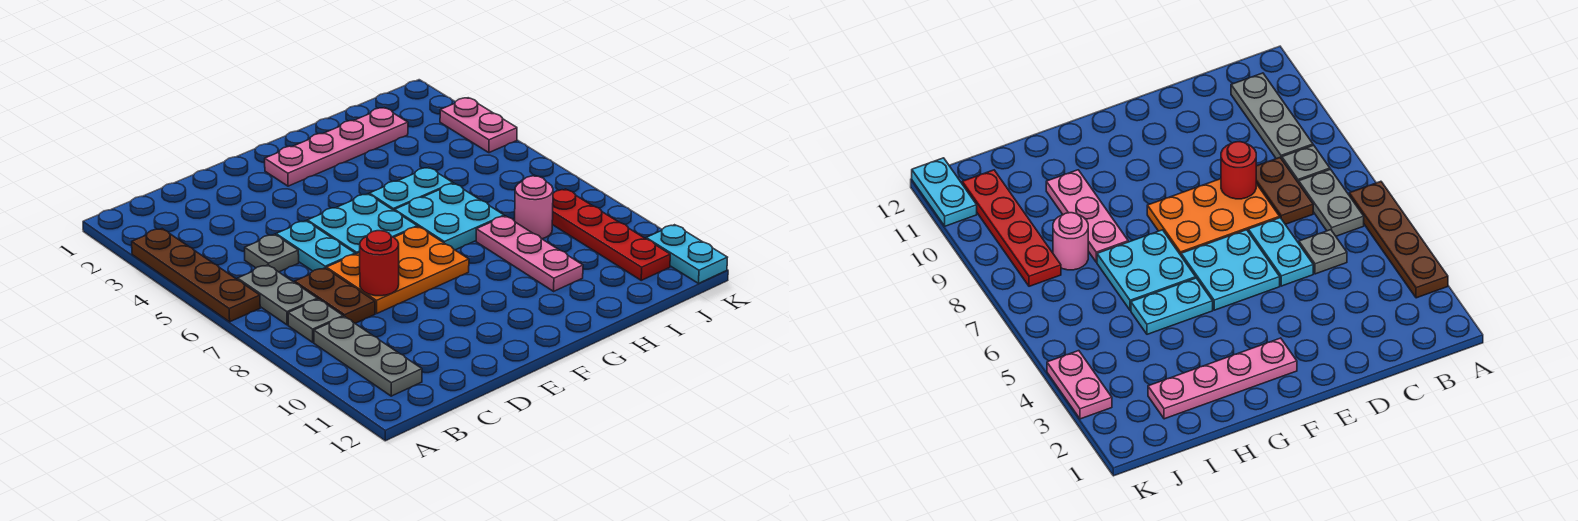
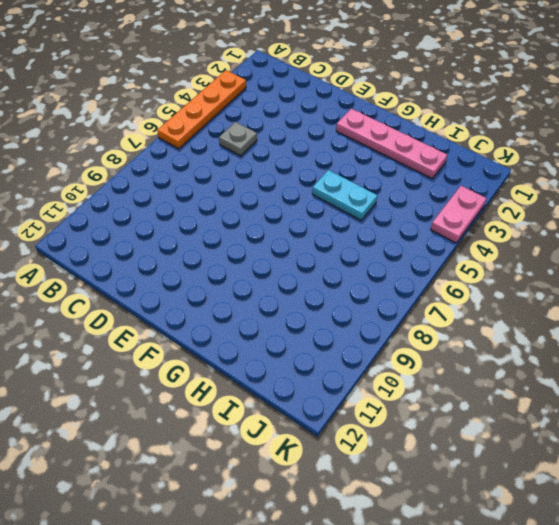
orange 1x4 plate [157,70,246,149] -> brown 1x4 plate [132,229,260,322]
none -> grey 1x2 plate [238,265,317,325]
none -> grey 1x1 plate [288,299,343,342]
none -> grey 1x3 plate [314,316,422,396]

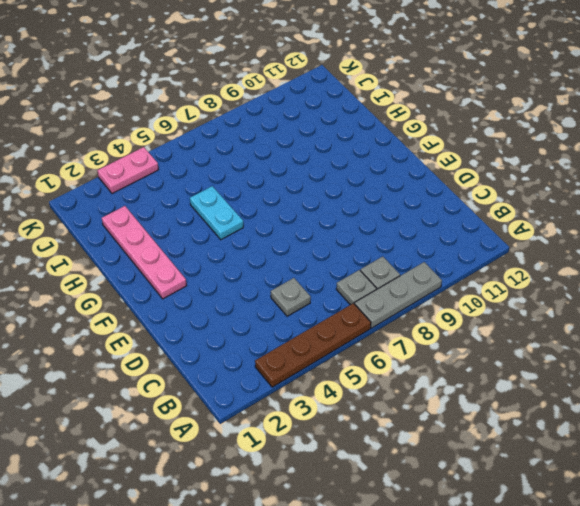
grey 1x3 plate [355,262,442,328] -> grey 1x3 plate moved to [314,316,422,396]
grey 1x1 plate [336,270,377,305] -> grey 1x2 plate [238,265,317,325]
none -> brown 1x2 plate [295,268,375,323]
none -> cyan 1x2 plate [276,221,355,271]
none -> orange 2x3 plate [326,227,469,314]

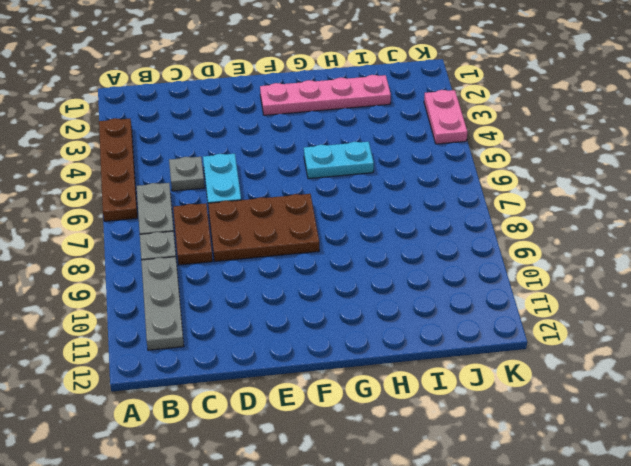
brown 2x3 plate [208,194,319,261] -> orange 2x3 plate [326,227,469,314]
none -> cyan 2x2 plate [307,194,417,254]
none -> cyan 2x2 plate [395,184,504,250]
none -> pink 1x3 plate [476,216,583,291]

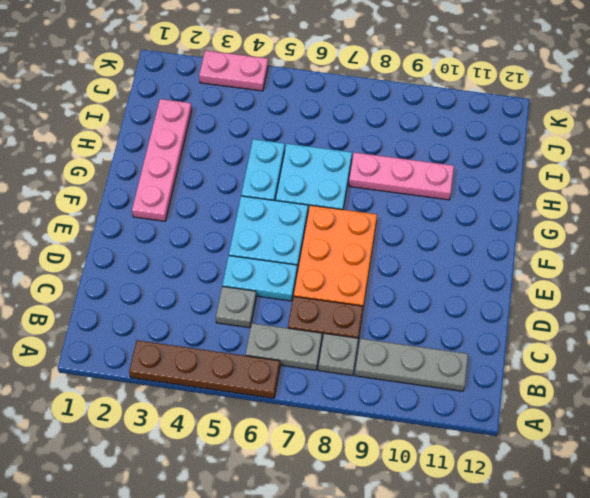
none -> pink 1x1 round brick [515,176,553,239]
none -> red 1x4 plate [552,189,670,280]
none -> cyan 1x2 plate [646,225,727,283]

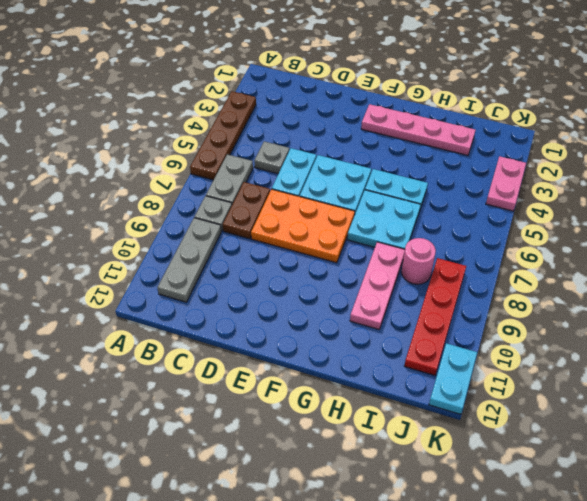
none -> red 1x1 round brick [360,231,399,296]

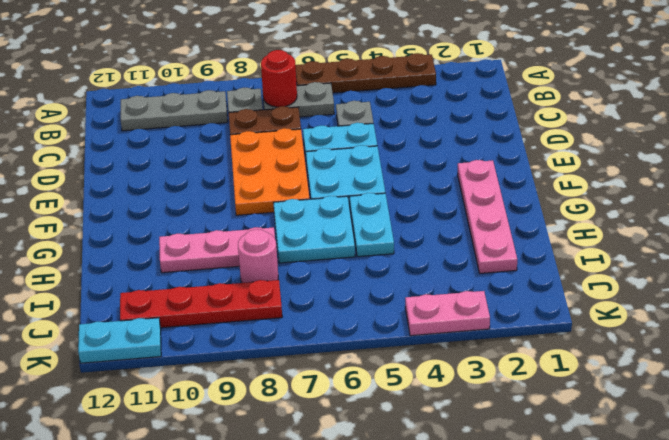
red 1x1 round brick [261,50,297,107] -> red 1x1 round brick moved to [360,231,399,296]

